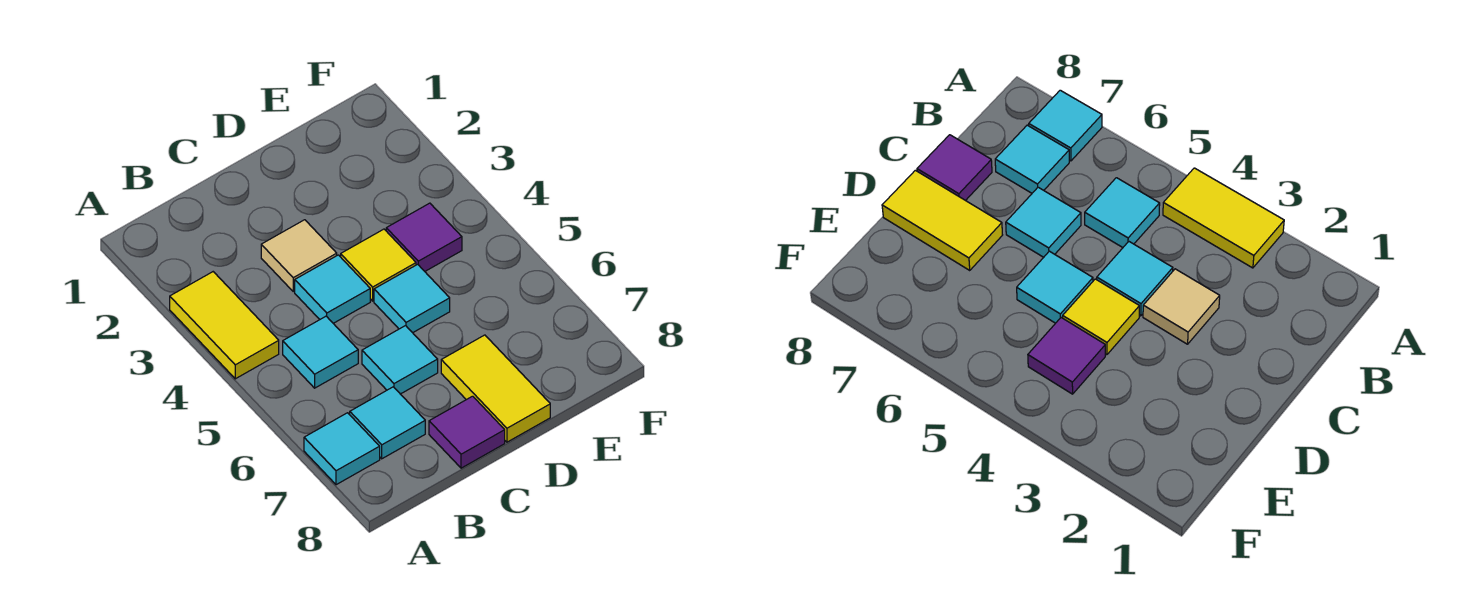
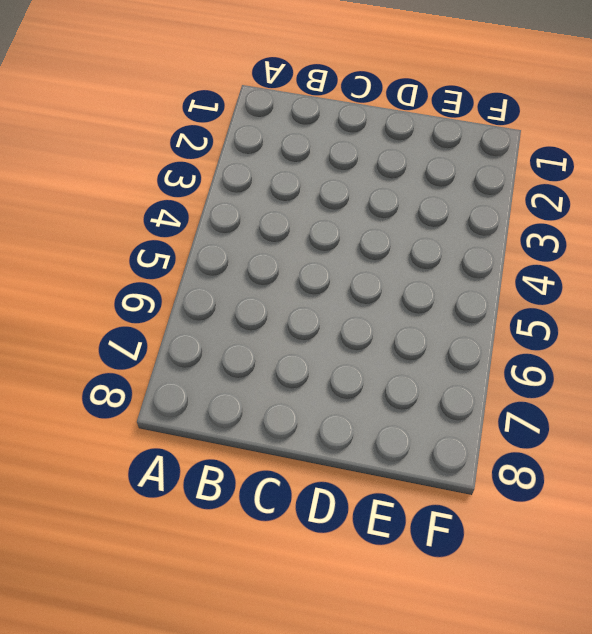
none -> yellow 1x2 tile [170,272,279,379]
none -> cyan 1x1 tile [304,413,380,485]
none -> cyan 1x1 tile [283,316,358,388]

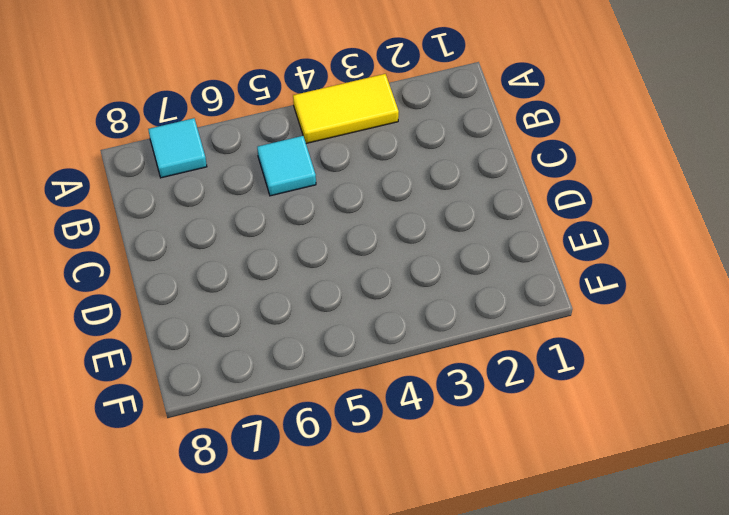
none -> cyan 1x1 tile [350,387,425,459]
none -> tan 1x1 tile [261,220,337,291]
none -> cyan 1x1 tile [295,255,370,323]

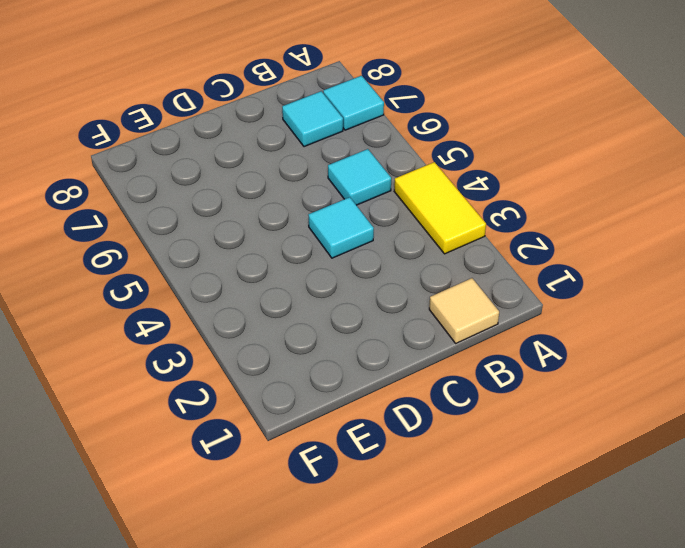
tan 1x1 tile [429,278,499,343] -> tan 1x1 tile moved to [261,220,337,291]
none -> cyan 1x1 tile [362,326,438,394]
none -> purple 1x1 tile [429,396,505,468]
none -> yellow 1x1 tile [341,229,416,301]

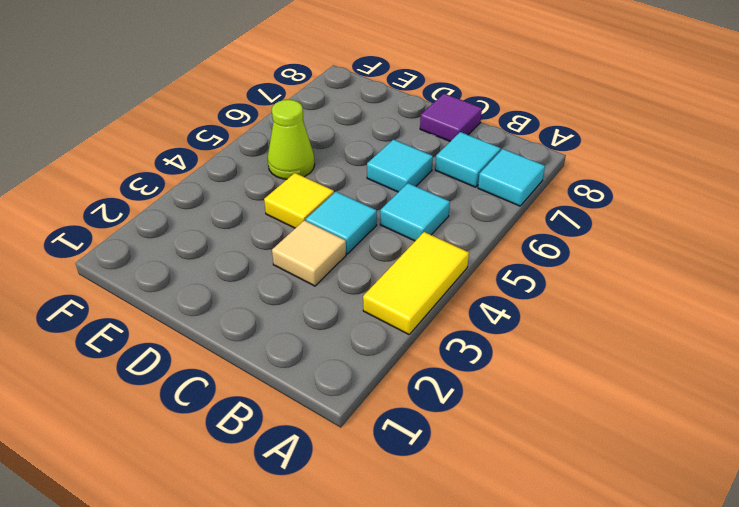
lime 1x1 cone [268,100,315,179] -> none
none -> cyan 1x1 tile [374,264,450,333]
none -> yellow 1x2 tile [441,335,550,442]
none -> purple 1x1 tile [386,203,462,271]

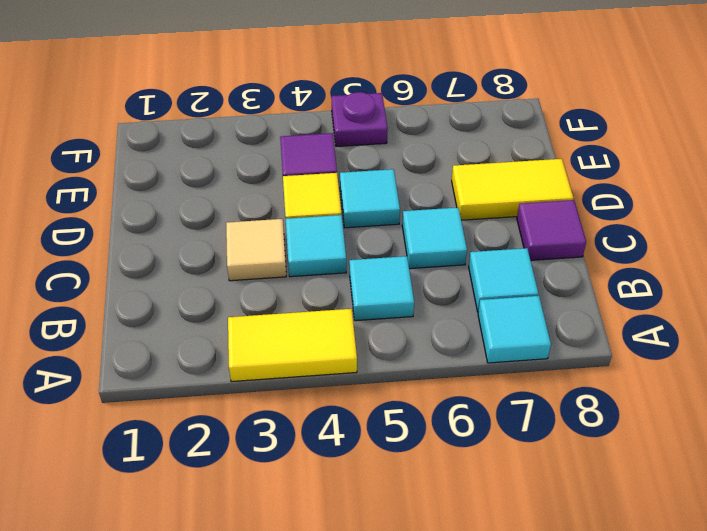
purple 1x1 plate [331,92,388,147] -> none

